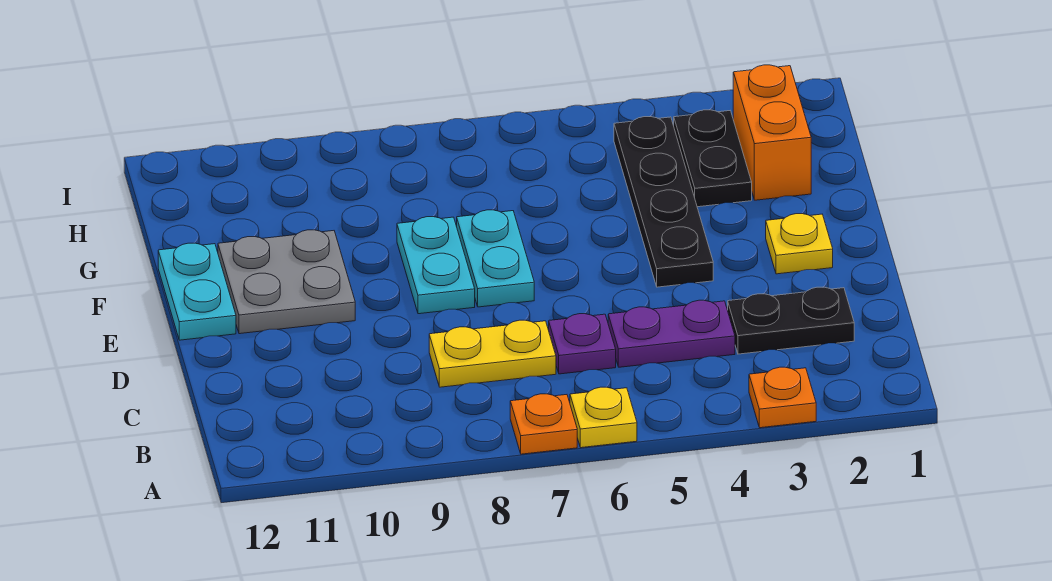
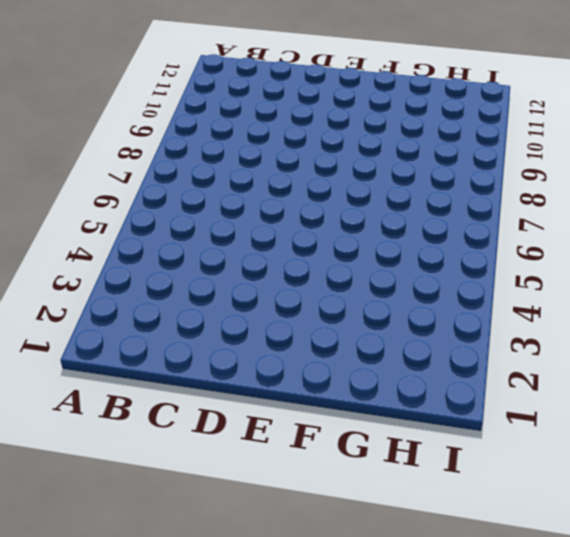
none -> orange 1x1 plate [749,367,816,428]
none -> yellow 1x1 plate [570,387,637,448]
none -> orange 1x1 plate [510,394,577,454]

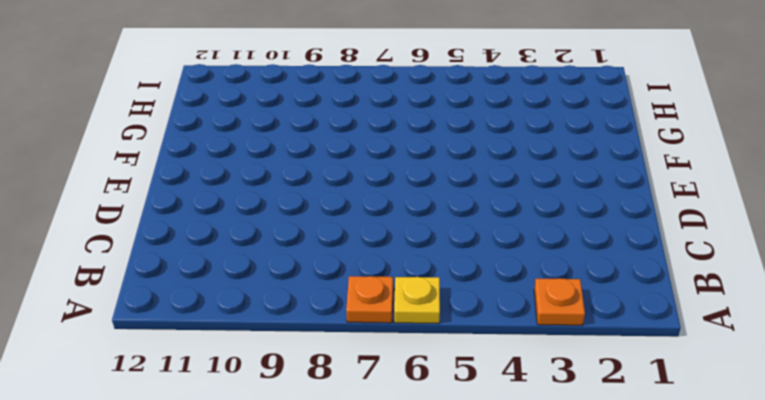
none -> black 1x2 plate [728,287,854,354]
none -> purple 1x2 plate [608,300,735,367]
none -> purple 1x1 plate [549,314,616,374]

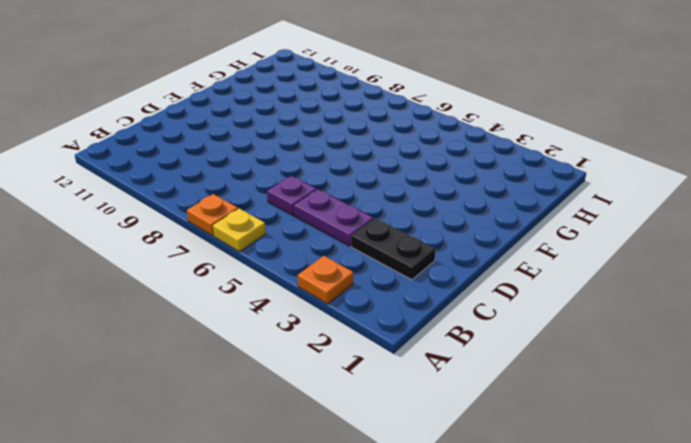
none -> yellow 1x2 plate [429,320,556,387]
none -> yellow 1x1 plate [766,214,833,274]
none -> black 1x4 plate [614,117,713,287]

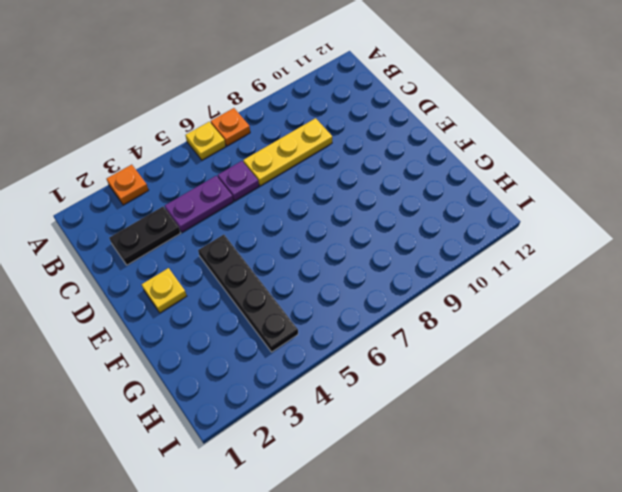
yellow 1x3 plate [243,118,332,186] -> yellow 1x2 plate [429,320,556,387]
none -> cyan 1x2 plate [457,210,534,307]
none -> cyan 1x2 plate [397,217,475,314]
none -> grey 2x2 plate [218,230,355,334]

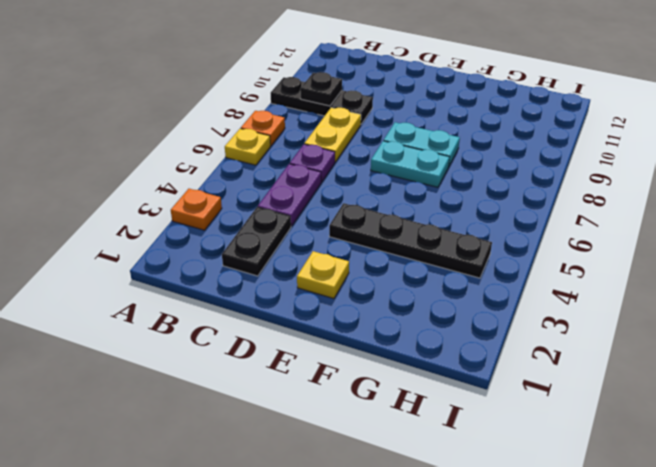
black 1x3 plate [271,77,373,124] -> none
black 1x1 plate [300,72,342,106] -> none
none -> grey 2x2 plate [218,230,355,334]
none -> cyan 1x2 plate [158,243,236,340]
none -> orange 1x2 brick [733,65,811,200]

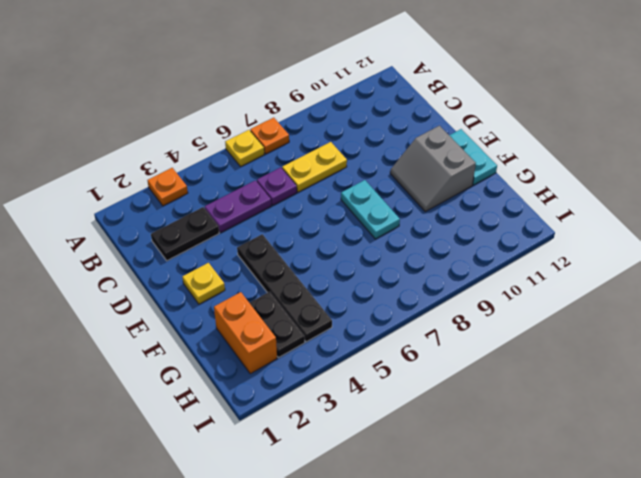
grey 2x2 slope [390,126,476,212] -> grey 2x2 plate [218,230,355,334]
none -> cyan 1x2 plate [457,210,534,307]

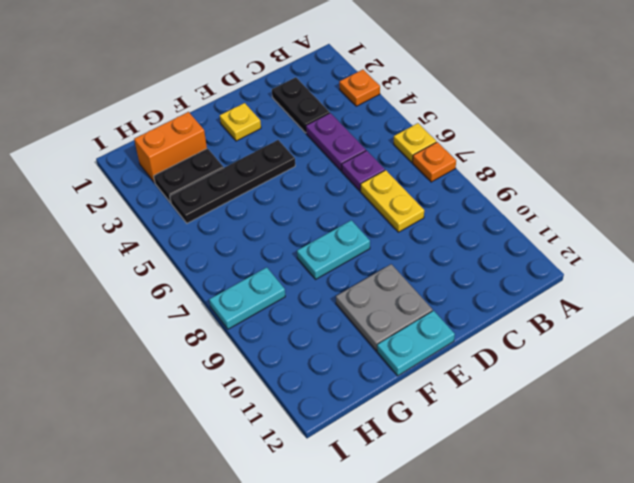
cyan 1x2 plate [209,267,285,329] -> cyan 1x2 plate moved to [457,210,534,307]

